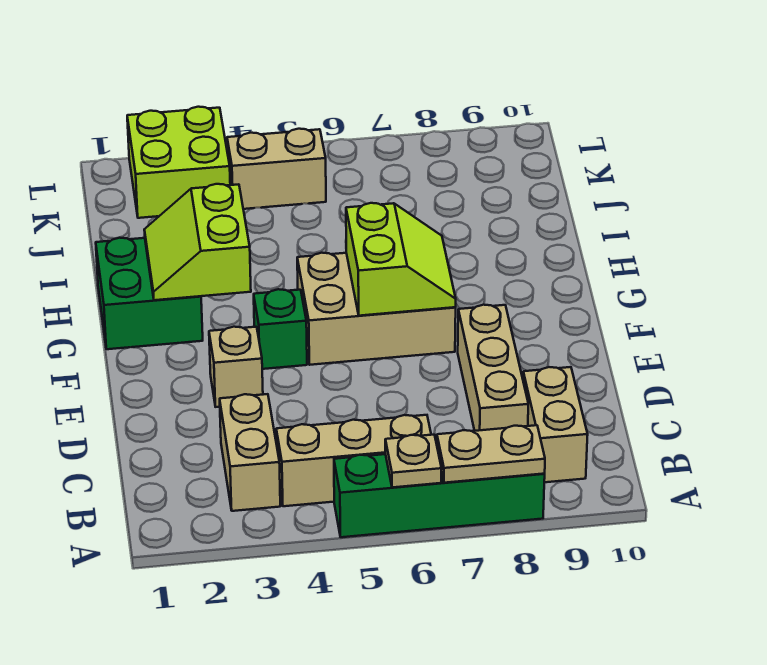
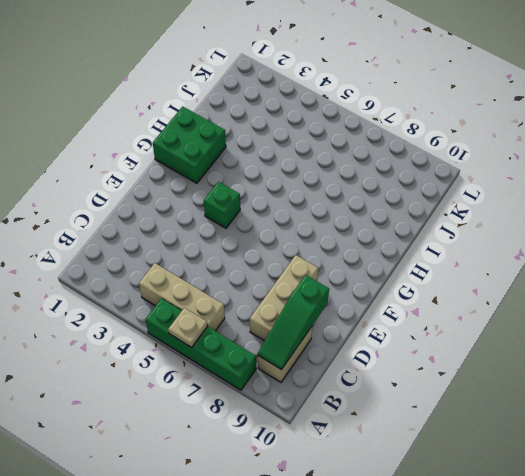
green 1x3 slope [258,275,329,370] -> none
none -> tan 1x2 brick [220,394,280,511]
none -> tan 1x1 brick [209,327,263,407]
none -> tan 2x3 brick [297,253,456,365]

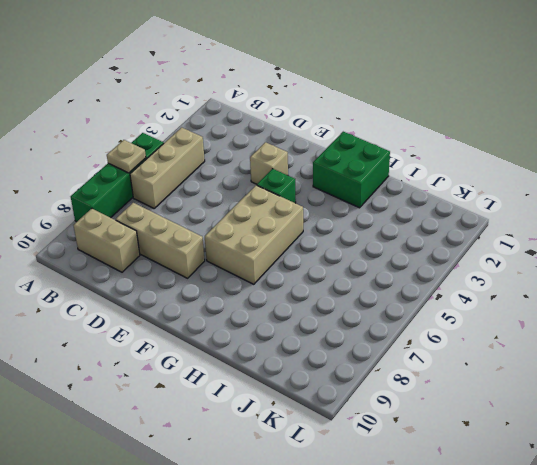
none -> tan 1x2 brick [220,394,280,511]
none -> lime 2x2 brick [127,107,230,218]
none -> tan 1x2 brick [227,129,326,209]

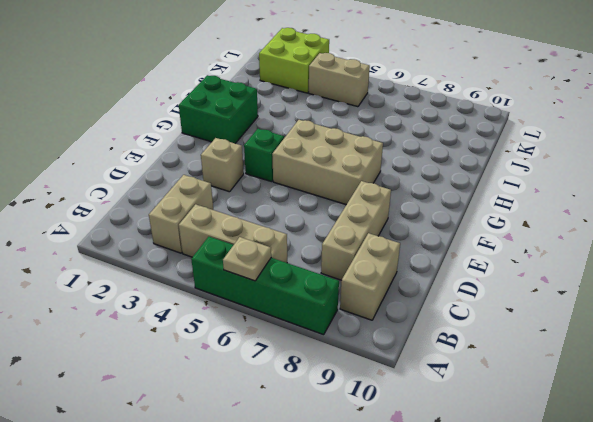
none -> tan 1x2 plate [437,425,545,483]
none -> lime 2x2 slope [346,203,456,316]
none -> lime 2x2 slope [144,184,251,300]

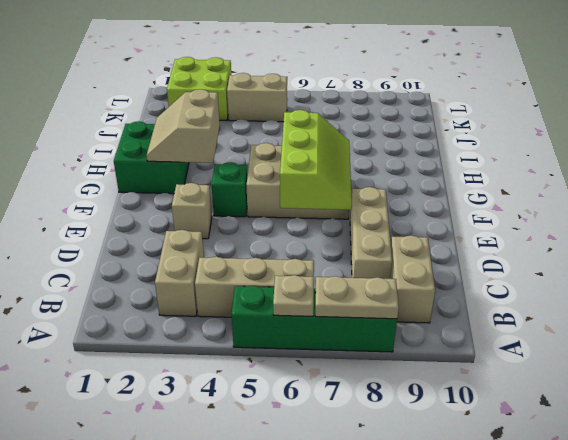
lime 2x3 slope [280,110,352,210] -> lime 2x2 slope [346,203,456,316]
tan 2x2 slope [146,89,220,163] -> lime 2x2 slope [144,184,251,300]

